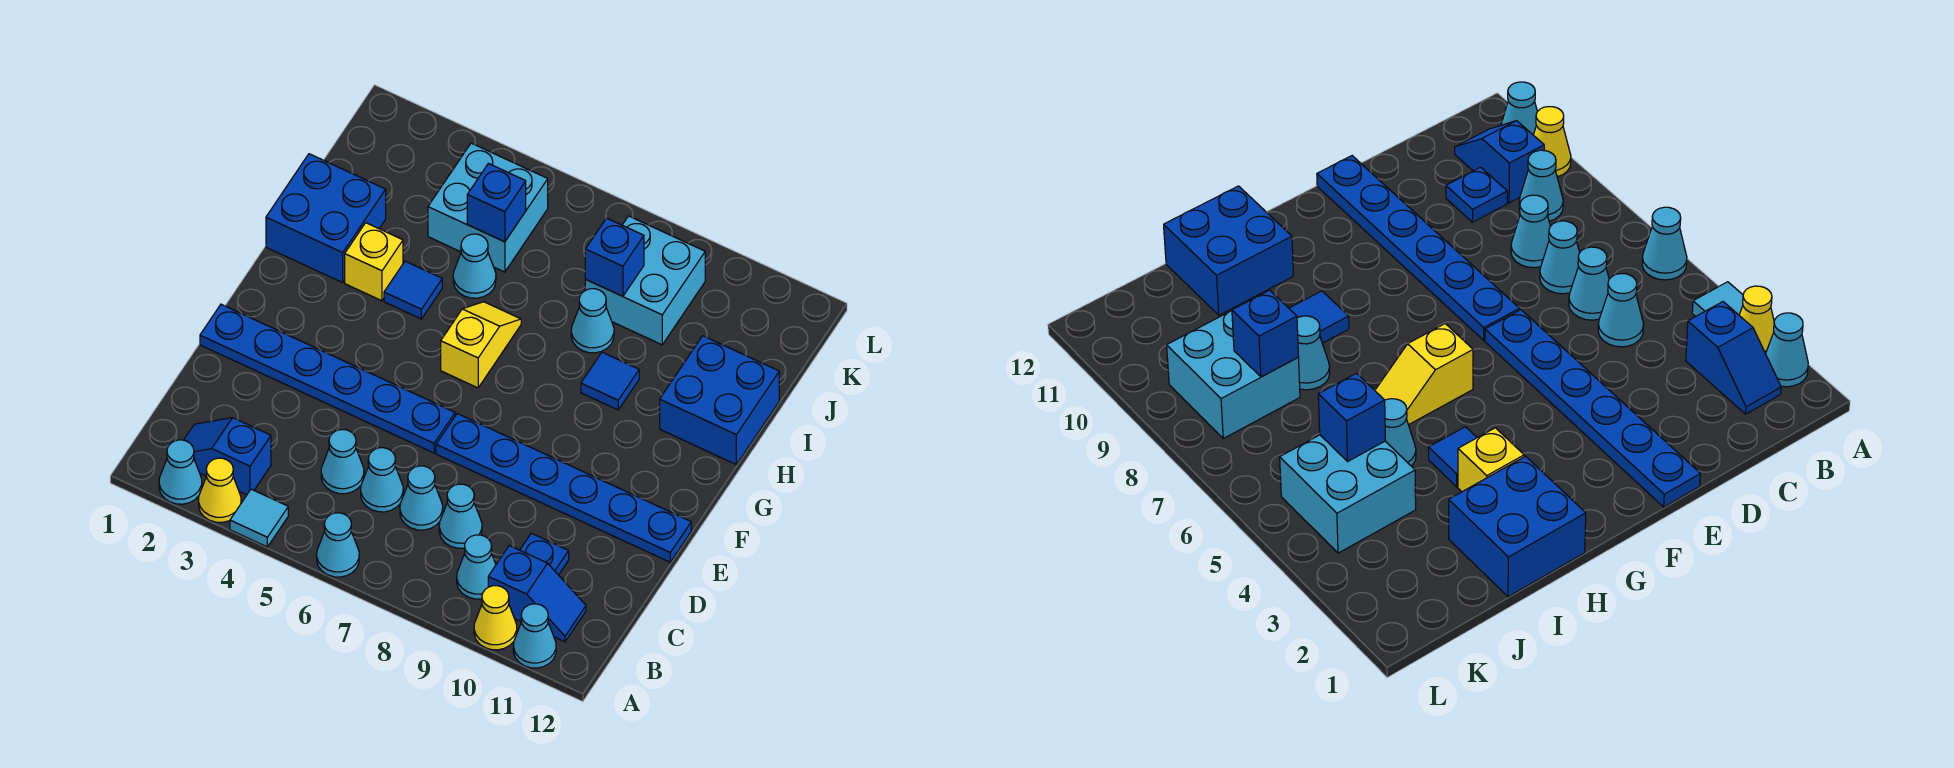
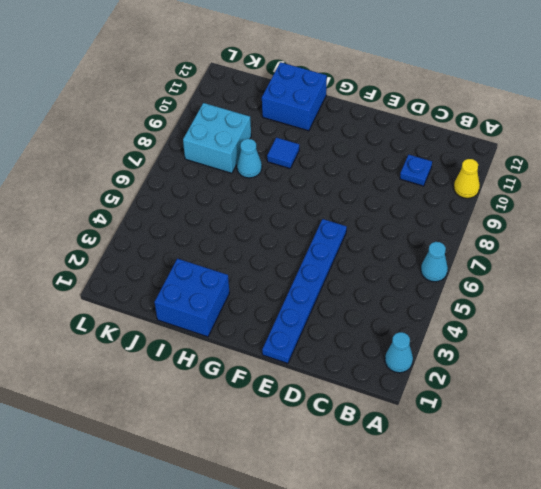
none -> yellow 1x1 cone [199,458,241,522]
none -> cyan 1x1 tile [230,489,288,547]
none -> cyan 1x1 cone [513,604,556,668]

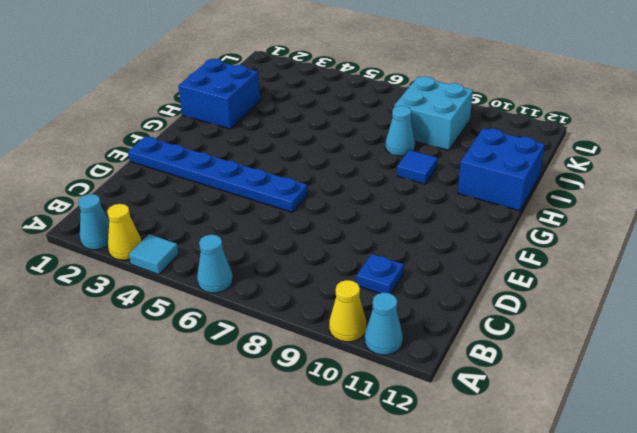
none -> blue 1x2 slope [184,418,271,495]
none -> cyan 1x1 cone [457,535,496,599]
none -> blue 1x2 slope [488,546,586,642]

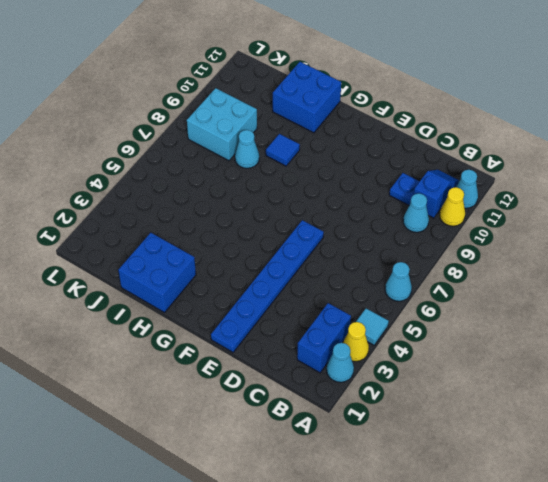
blue 1x2 brick [297,303,351,373] -> blue 1x2 slope [184,418,271,495]
none -> cyan 1x1 cone [321,430,364,494]
none -> cyan 1x1 cone [361,448,403,512]
none -> cyan 1x1 cone [400,466,443,530]

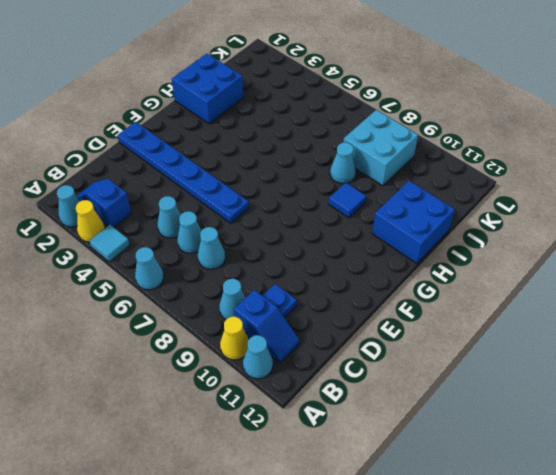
none -> cyan 1x1 cone [439,484,482,548]
none -> blue 1x6 plate [436,414,691,562]
none -> yellow 1x2 slope [441,302,521,388]

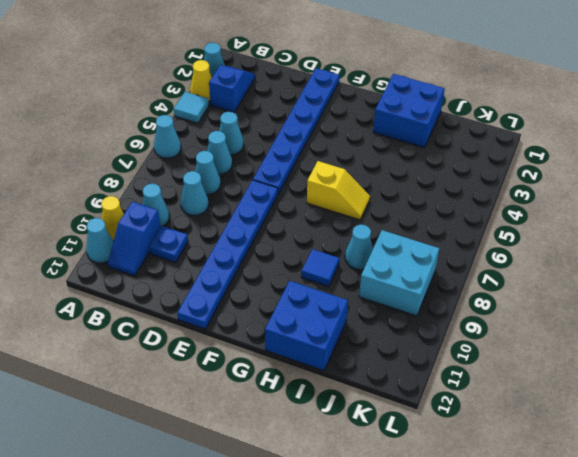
none -> yellow 1x1 brick [345,223,403,301]
none -> blue 1x1 tile [384,261,442,319]
none -> cyan 1x1 cone [453,234,496,298]

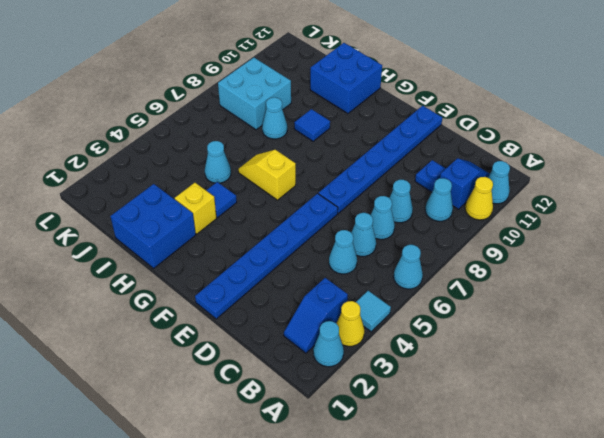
none -> cyan 2x2 brick [428,143,548,272]
none -> blue 1x1 brick [467,164,526,242]
none -> blue 1x1 brick [585,218,644,296]

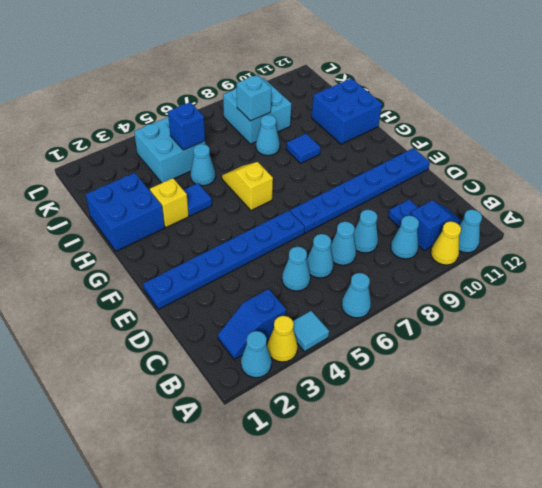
cyan 1x1 brick [237,75,271,121] -> blue 1x1 brick [585,218,644,296]

